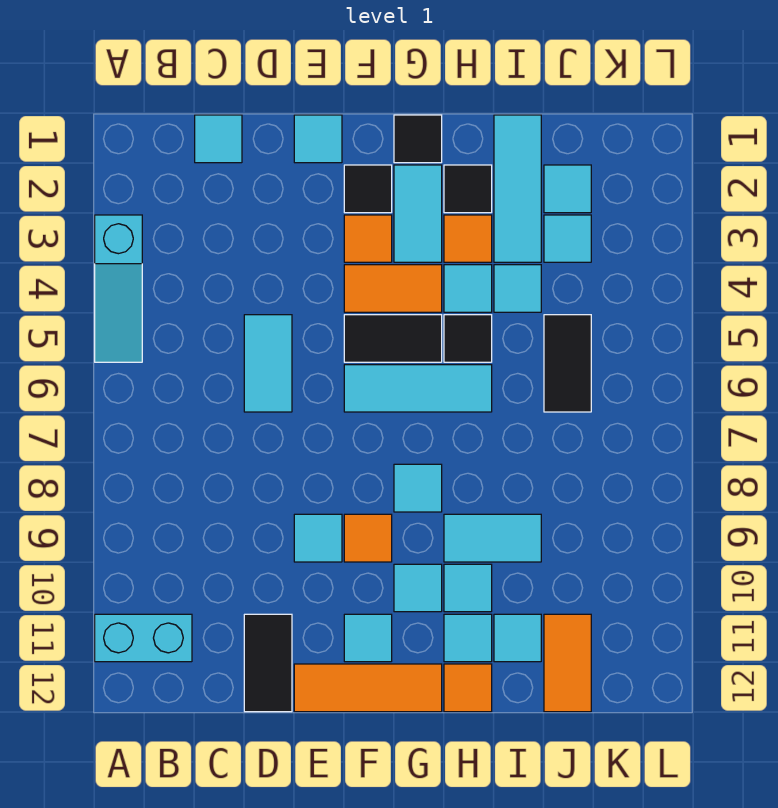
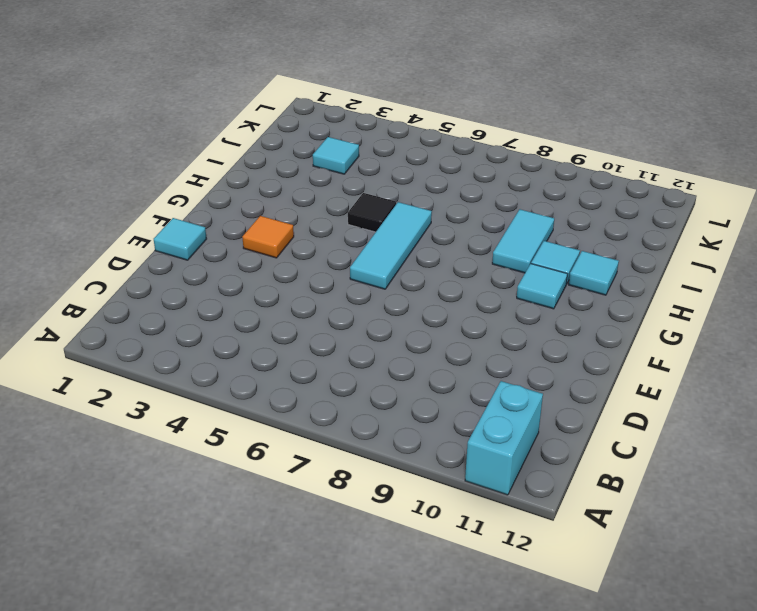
none -> cyan 1x3 slope [95,215,142,362]
none -> cyan 1x1 tile [195,115,242,163]
none -> cyan 1x2 tile [244,315,292,412]
none -> black 1x2 tile [244,614,292,712]

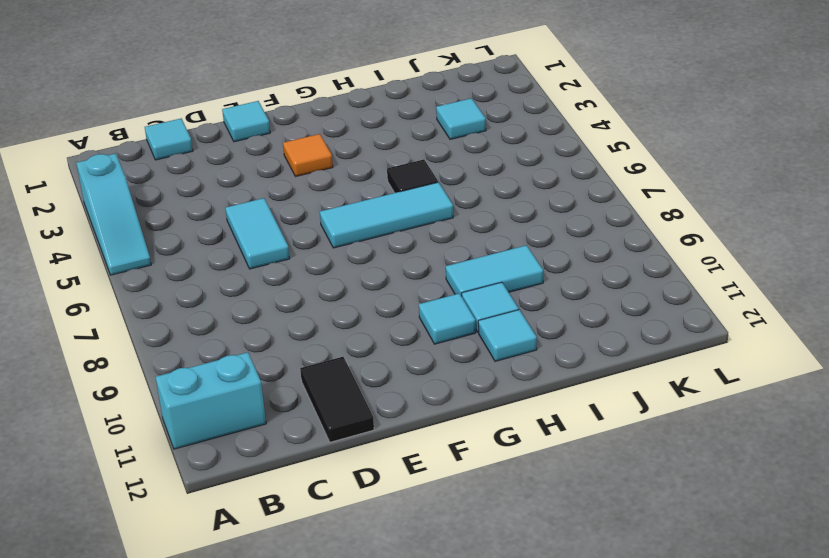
none -> cyan 1x1 tile [294,514,342,562]
none -> orange 1x3 tile [294,664,442,712]
none -> black 1x1 tile [344,165,392,213]
none -> orange 1x2 tile [344,265,442,312]

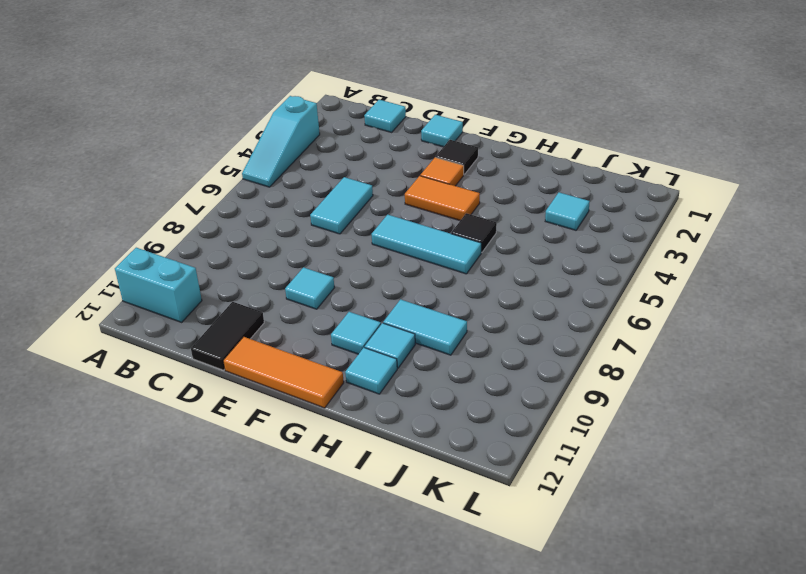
none -> black 1x2 tile [344,315,442,362]
none -> orange 1x1 tile [344,514,392,562]
none -> cyan 1x1 tile [344,614,392,662]
none -> black 1x1 tile [394,115,442,163]

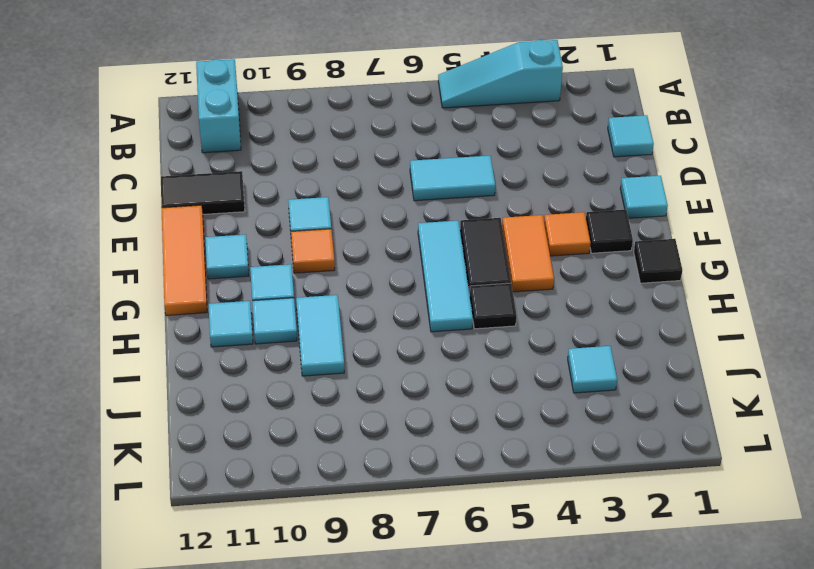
none -> cyan 1x2 tile [394,165,442,262]
none -> cyan 1x1 tile [394,464,442,512]
none -> black 1x1 tile [444,165,492,213]
none -> orange 1x1 tile [444,215,492,262]

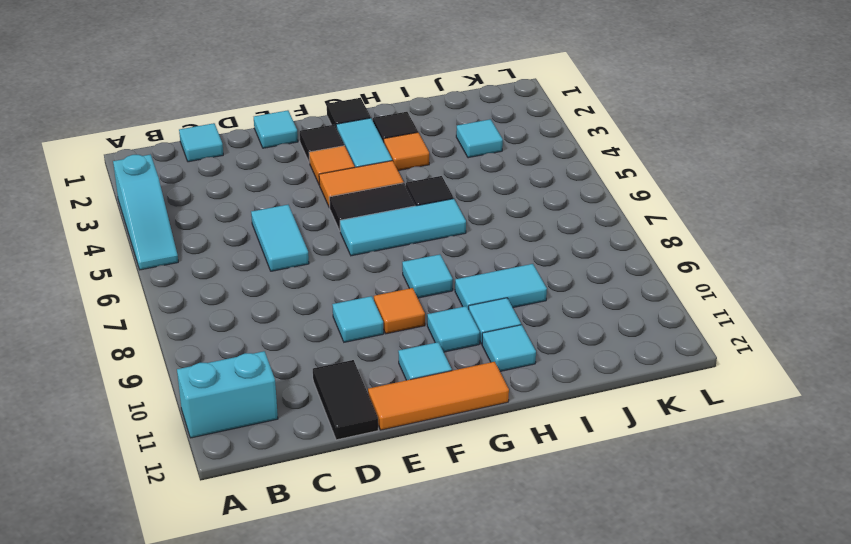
none -> cyan 1x1 tile [444,265,492,312]
none -> orange 1x1 tile [444,664,492,712]
none -> cyan 1x3 tile [494,115,541,262]
none -> cyan 1x1 tile [494,265,541,312]

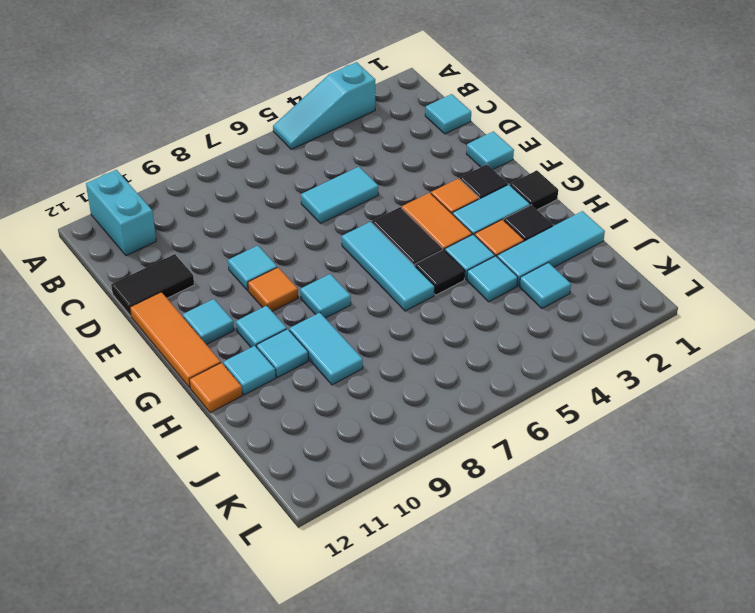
none -> cyan 1x1 tile [494,614,541,662]
none -> cyan 1x1 tile [544,165,591,213]
none -> black 1x2 tile [544,315,591,412]
none -> orange 1x2 tile [544,614,591,712]

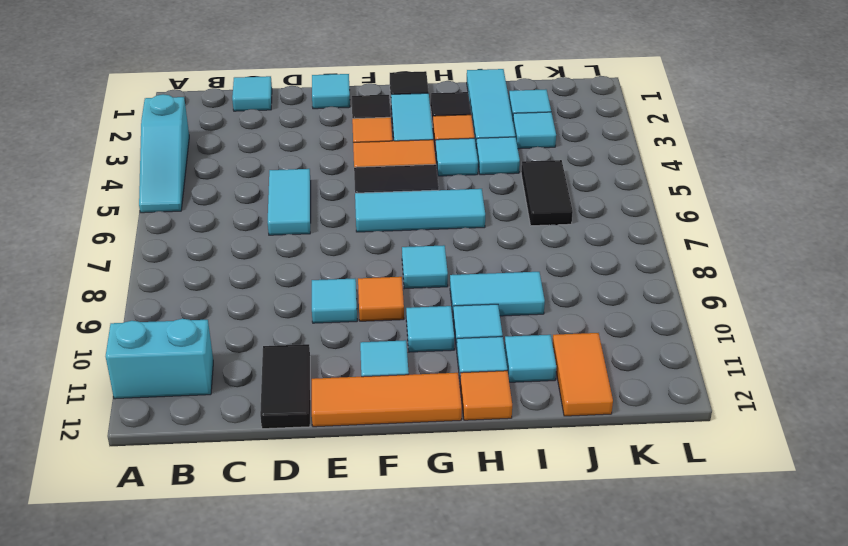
none -> black 1x1 tile [444,315,492,362]

